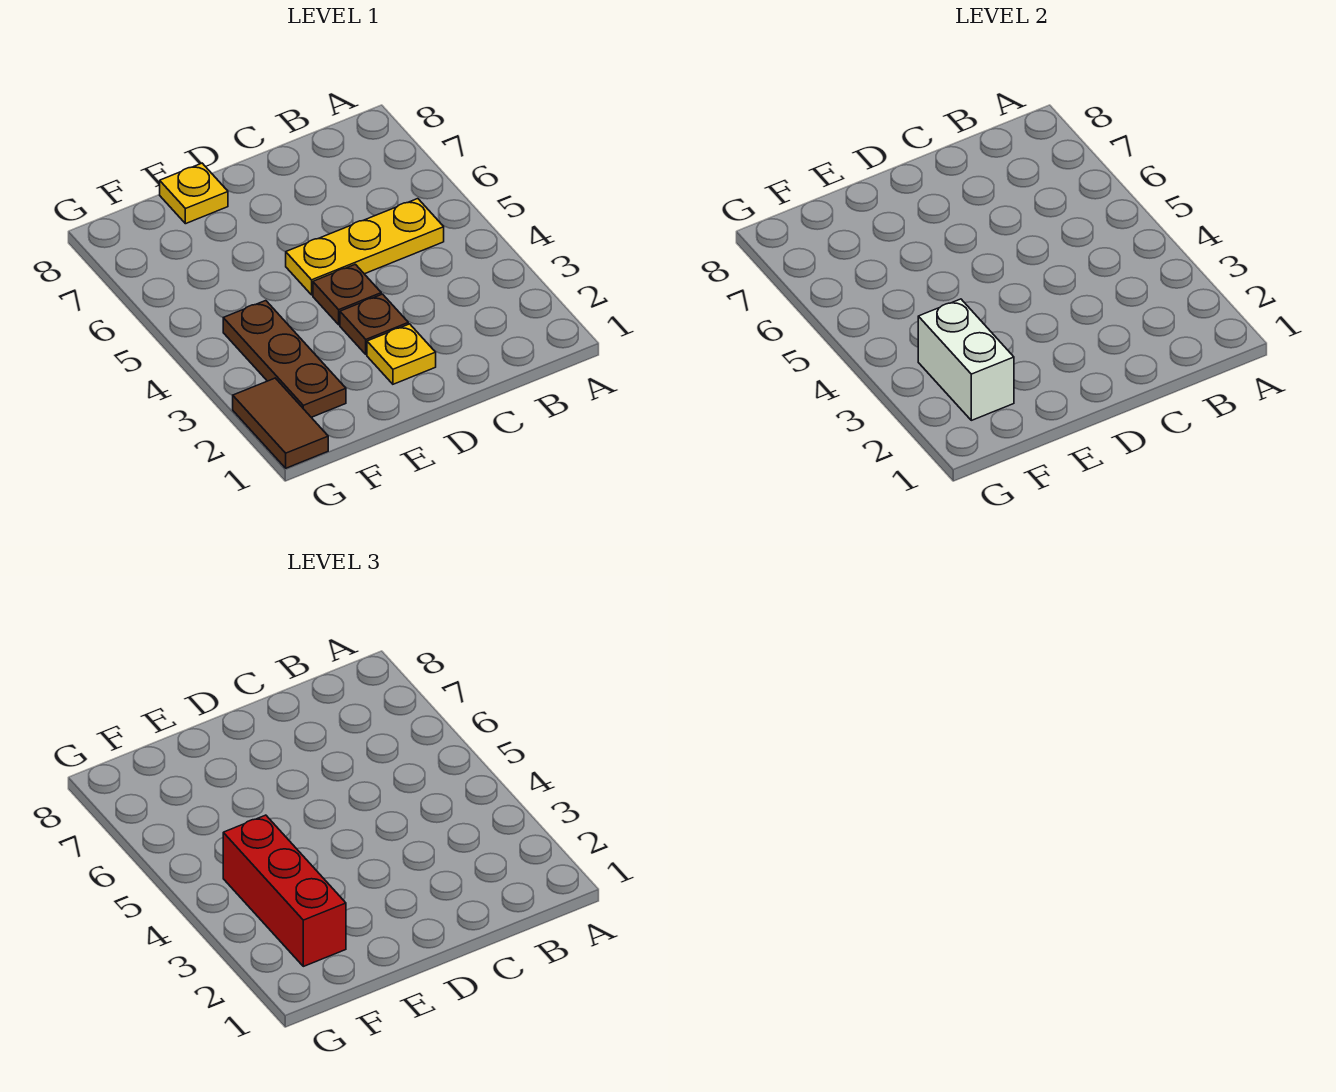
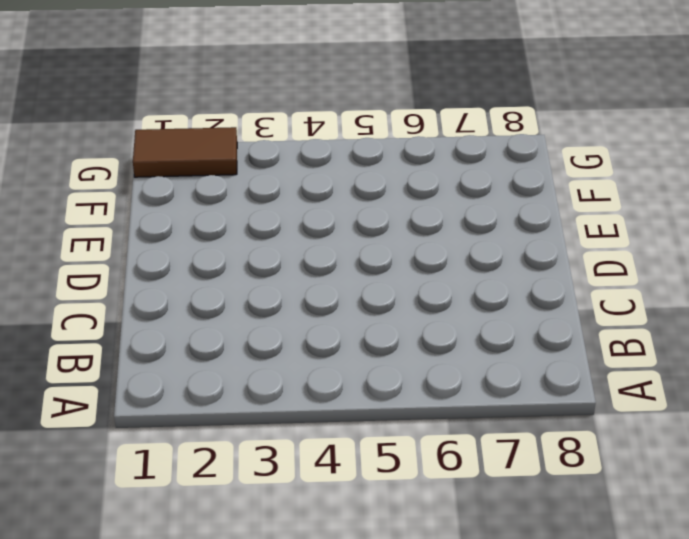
none -> yellow 1x3 plate [286,199,444,295]
none -> yellow 1x1 plate [367,324,436,384]

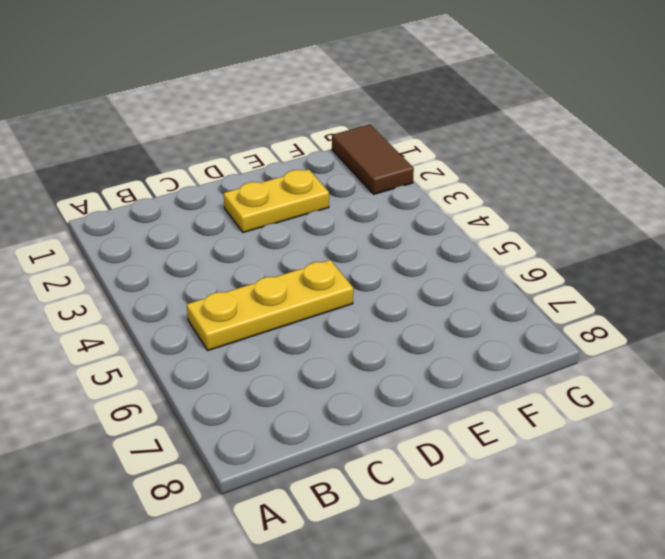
yellow 1x2 plate [223,169,329,233] -> yellow 1x1 plate [367,324,436,384]
none -> brown 1x1 plate [340,294,408,354]
none -> brown 1x1 plate [313,264,381,325]

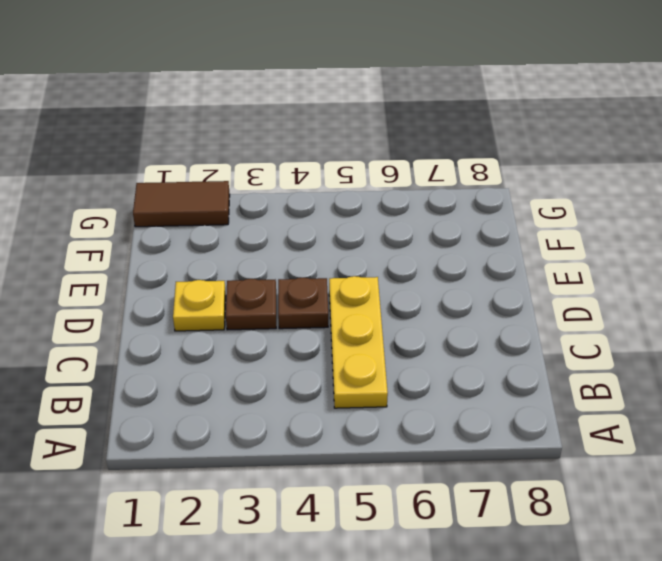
none -> yellow 1x1 plate [160,163,228,224]
none -> brown 1x3 plate [223,301,346,417]

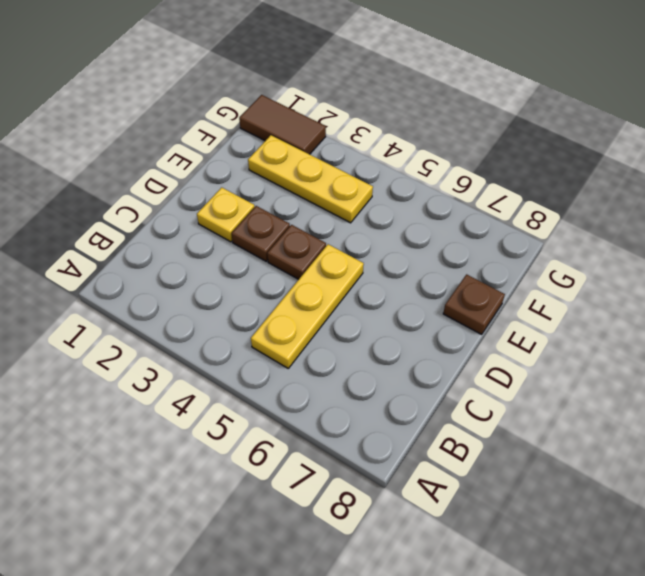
brown 1x1 plate [443,274,505,334] -> yellow 1x1 plate [160,163,228,224]
yellow 1x3 plate [248,135,373,223] -> brown 1x3 plate [223,301,346,417]
none -> white 1x2 brick [918,299,1014,420]
none -> red 1x3 brick [223,815,346,966]

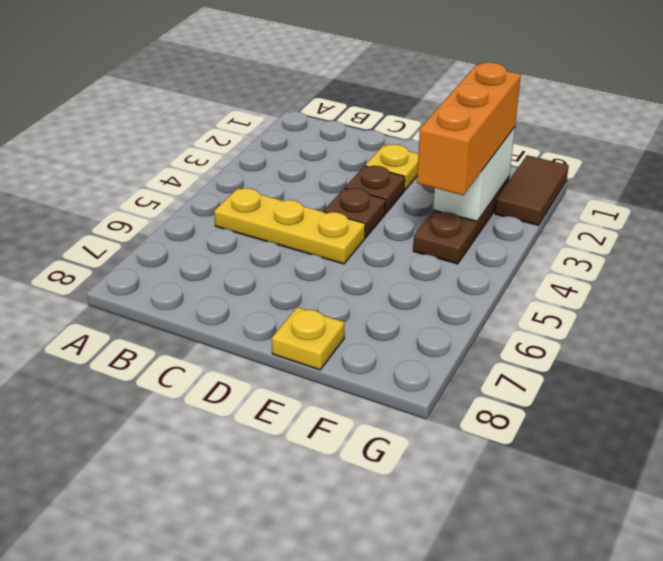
orange 1x3 brick [417,62,521,195] -> red 1x3 brick [223,815,346,966]

